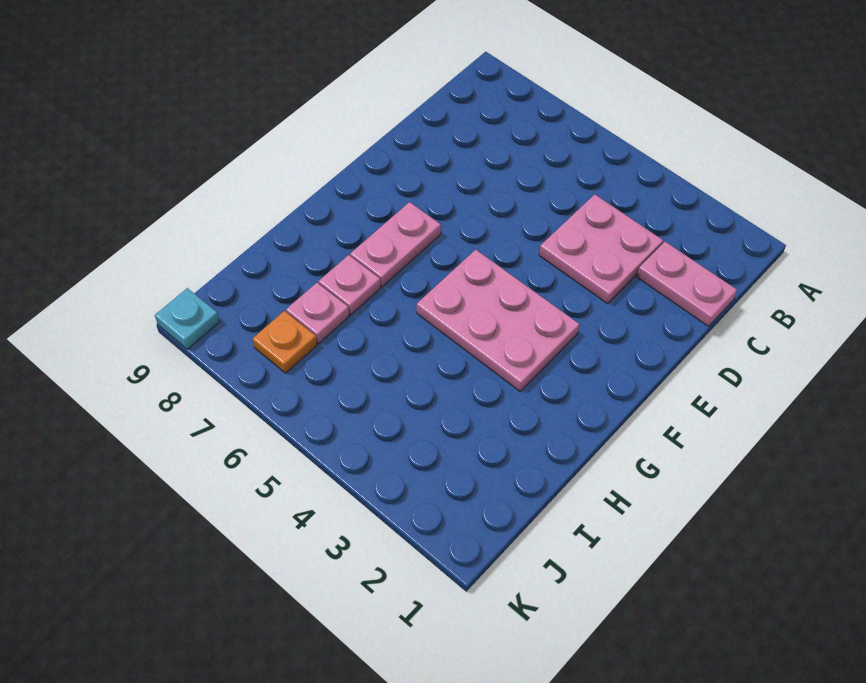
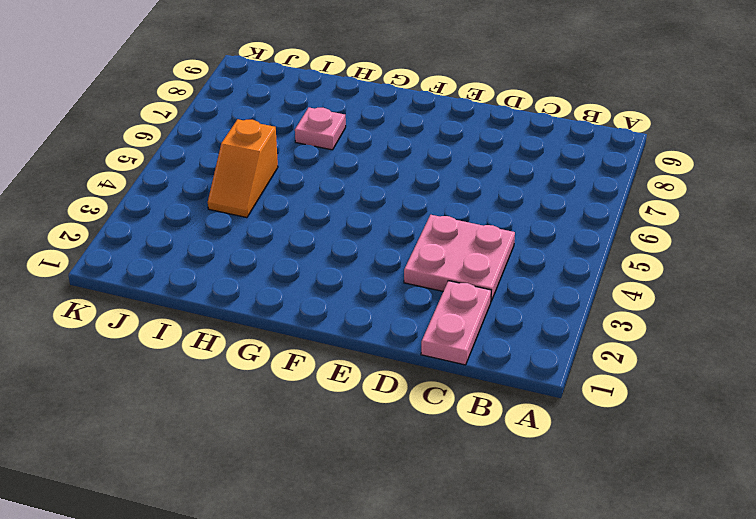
orange 1x2 slope [208,119,278,218] -> none
none -> pink 2x3 plate [417,250,579,391]
none -> pink 1x2 plate [350,202,441,287]

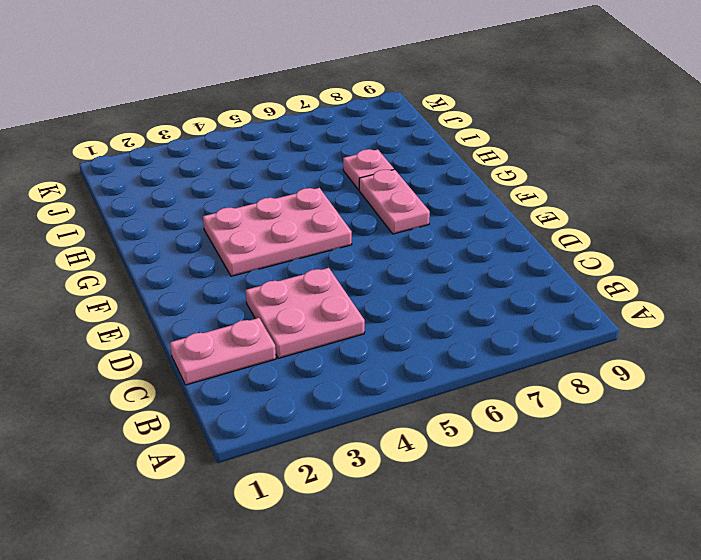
none -> pink 1x1 plate [286,283,349,343]
none -> orange 1x1 plate [253,311,317,373]

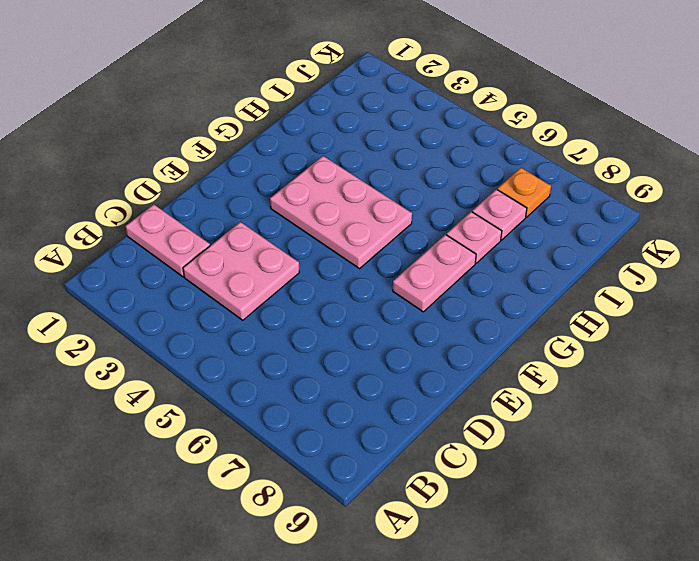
none -> cyan 1x1 plate [155,288,220,349]

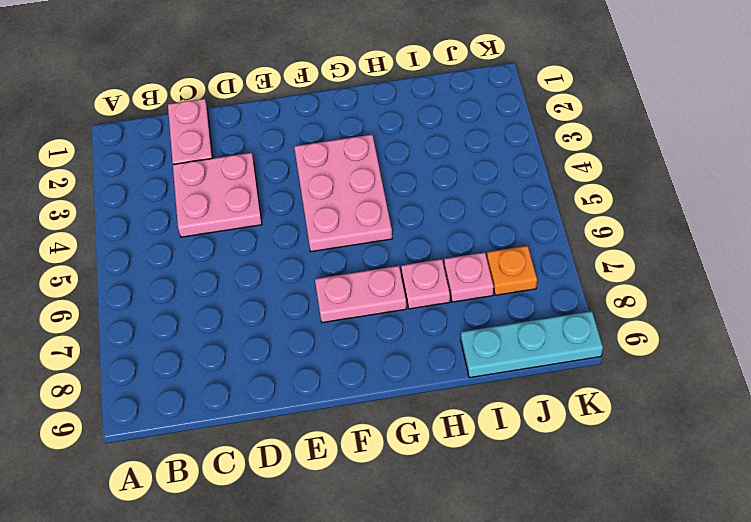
cyan 1x3 plate [461,311,603,378] -> cyan 1x1 plate [155,288,220,349]

